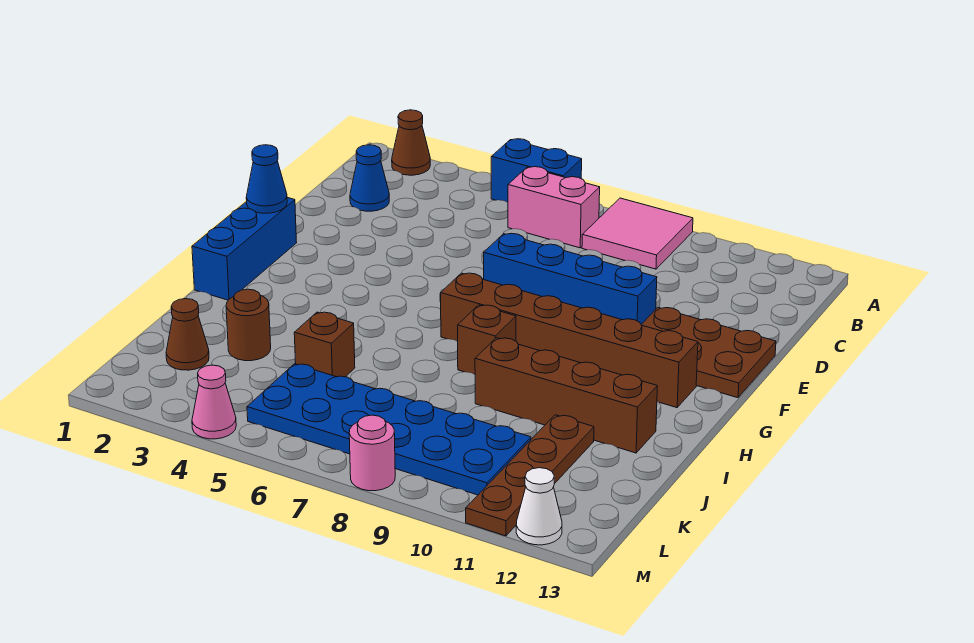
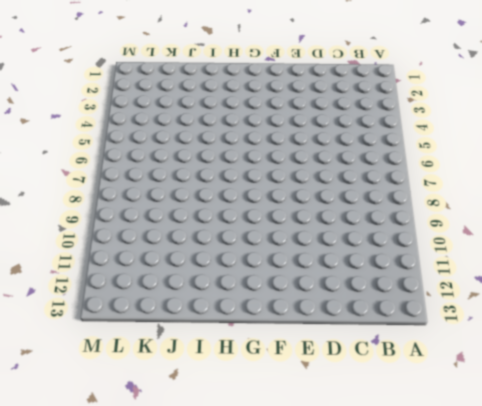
none -> brown 1x1 cone [392,110,430,175]
none -> blue 1x2 brick [491,139,582,202]
none -> pink 2x2 tile [582,198,693,269]

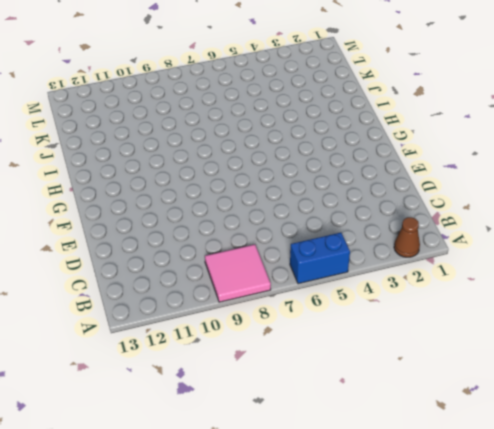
none -> pink 1x2 brick [508,167,600,248]
none -> blue 1x1 cone [350,145,389,211]
none -> blue 1x4 brick [484,233,657,324]

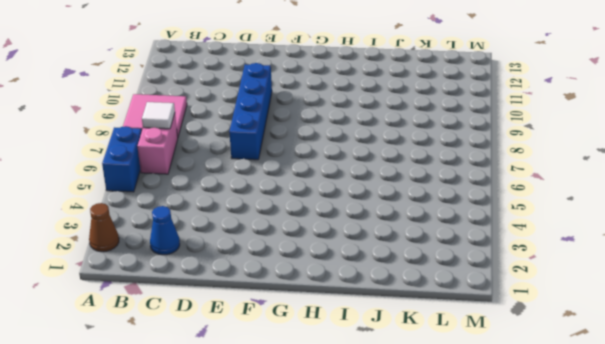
white 1x1 tile [142,102,175,129] -> none
none -> brown 2x3 plate [641,308,776,398]
none -> blue 1x3 brick [192,197,297,300]
none -> brown 1x6 brick [441,273,698,408]

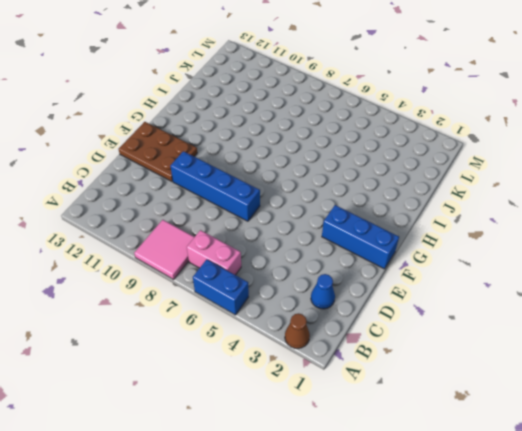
blue 1x3 brick [322,205,399,269] -> blue 1x3 brick turned to [192,197,297,300]
none -> brown 1x6 brick [441,273,698,408]
none -> brown 1x1 brick [458,305,516,374]
none -> brown 1x4 brick [475,338,657,453]

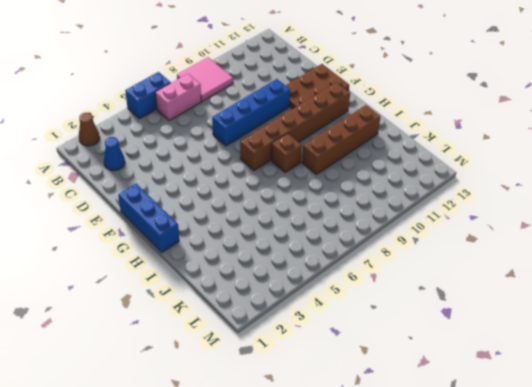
none -> brown 1x1 round brick [226,289,271,361]
none -> brown 1x1 brick [294,312,355,377]
none -> brown 1x4 plate [466,415,594,536]

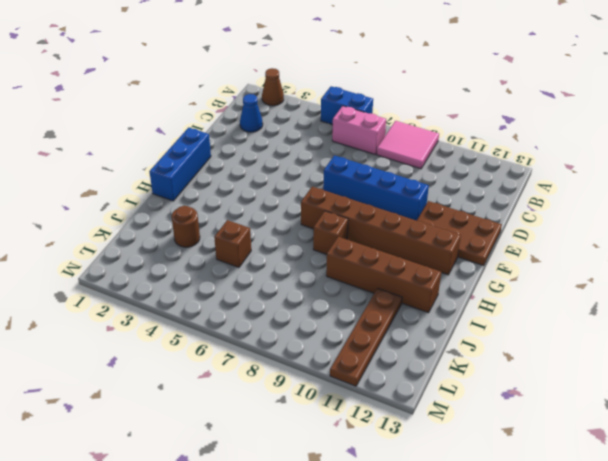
none -> brown 1x1 cone [166,299,209,370]
none -> blue 2x6 plate [247,364,531,495]
none -> pink 1x1 cone [192,365,236,439]

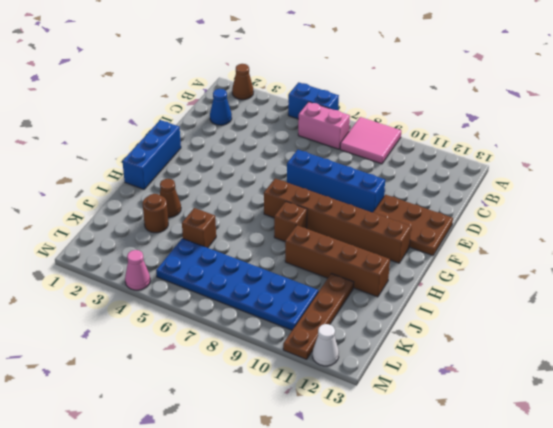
brown 1x1 cone [160,179,181,217] -> brown 1x1 cone moved to [166,299,209,370]
none -> pink 1x1 round brick [349,415,395,491]
none -> blue 1x1 cone [246,145,287,213]

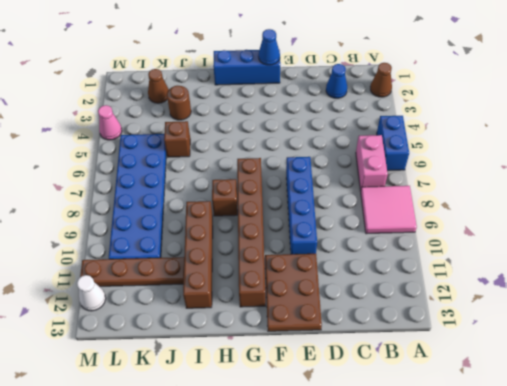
none -> pink 1x1 round brick [349,415,395,491]

